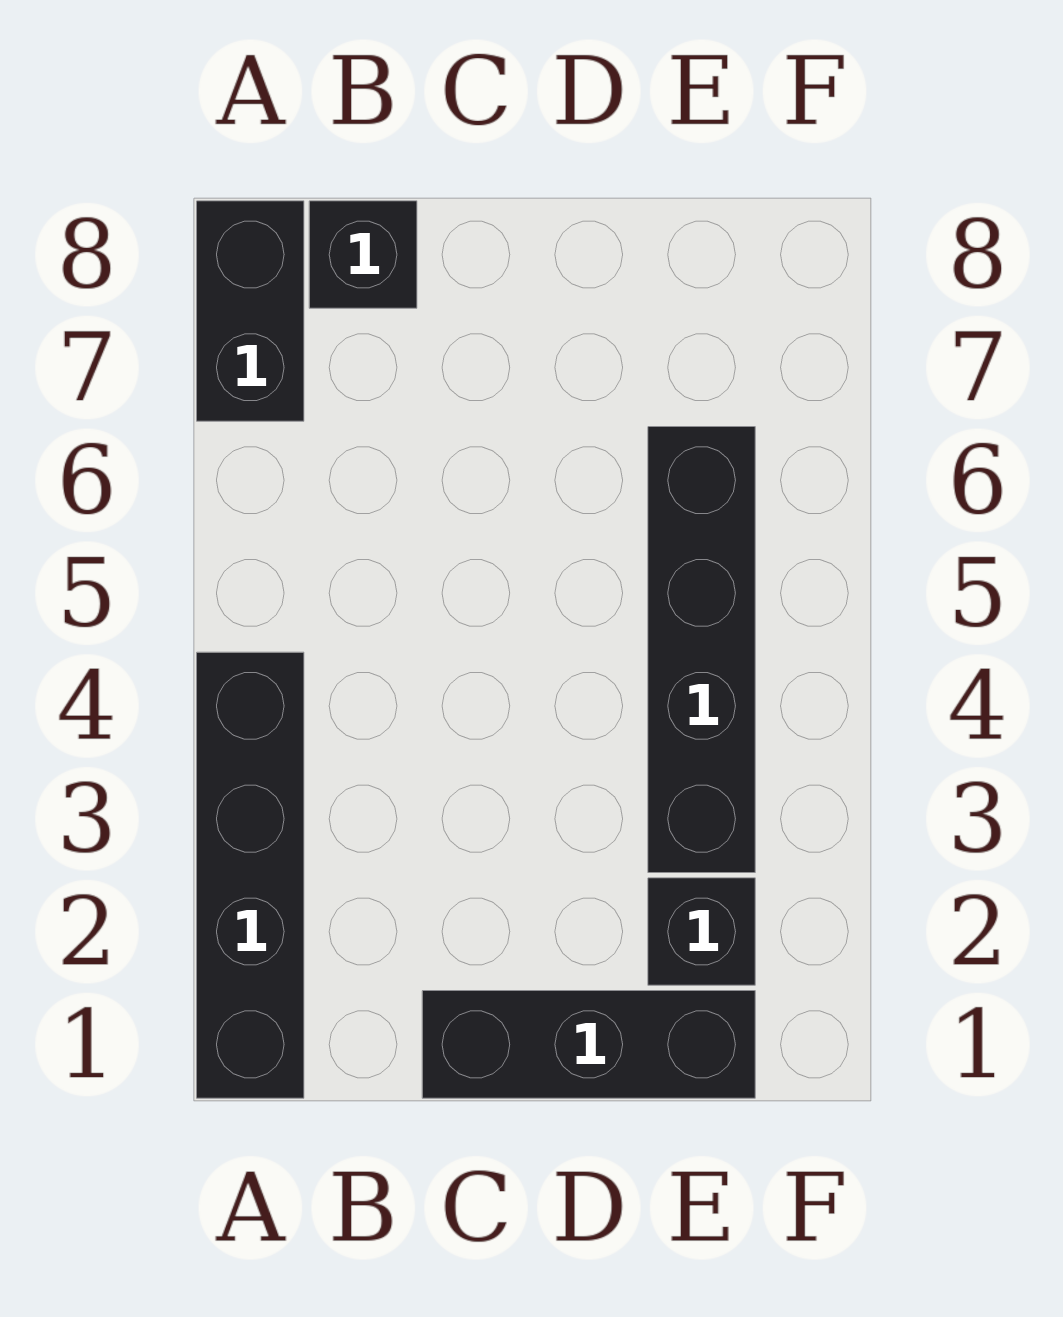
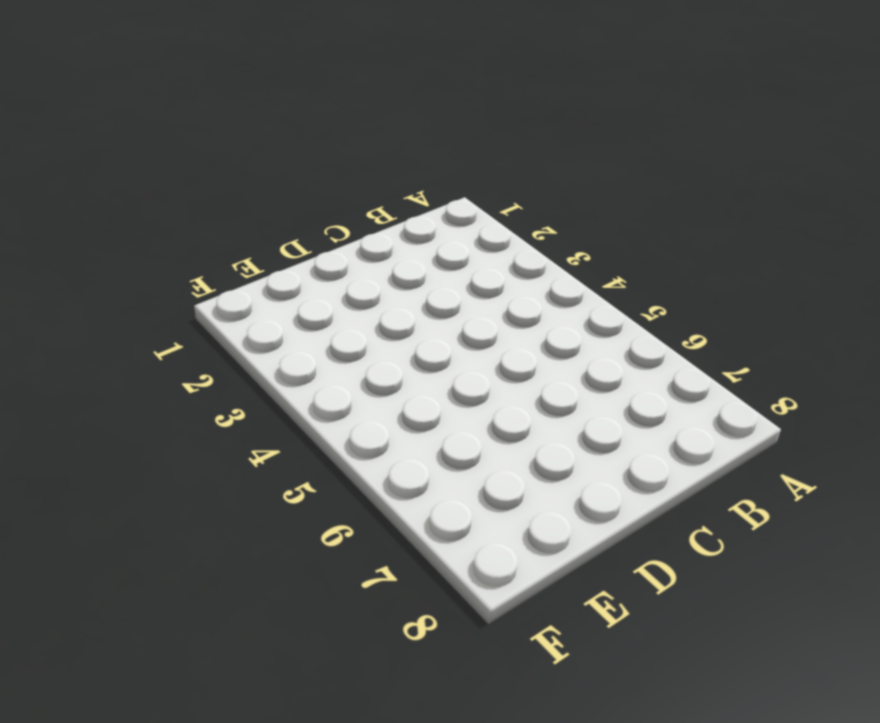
none -> black 1x4 brick [197,652,304,1098]
none -> black 1x2 brick [197,201,304,421]

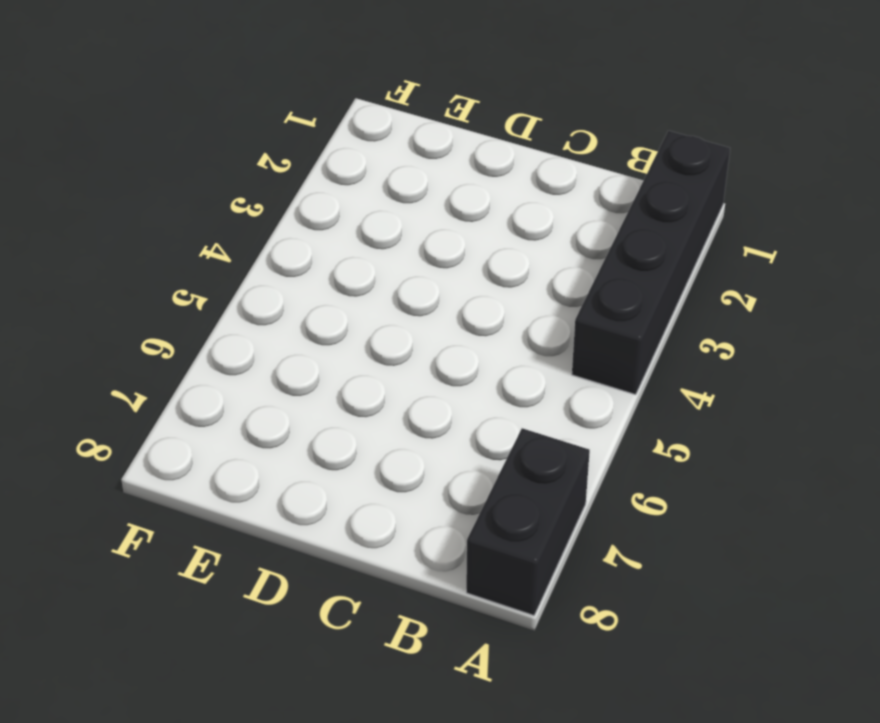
none -> black 1x1 brick [309,201,417,308]
none -> black 1x3 brick [422,991,755,1098]

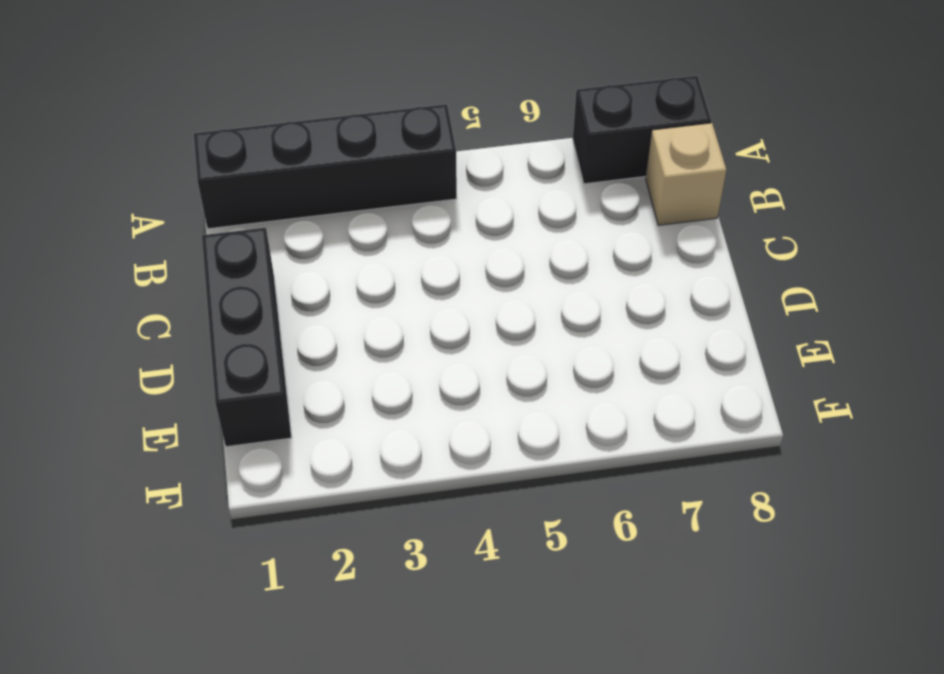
tan 1x1 brick [646,123,726,225] -> black 1x1 brick [309,201,417,308]
none -> black 1x1 brick [648,878,755,985]
none -> black 1x4 brick [648,427,755,873]

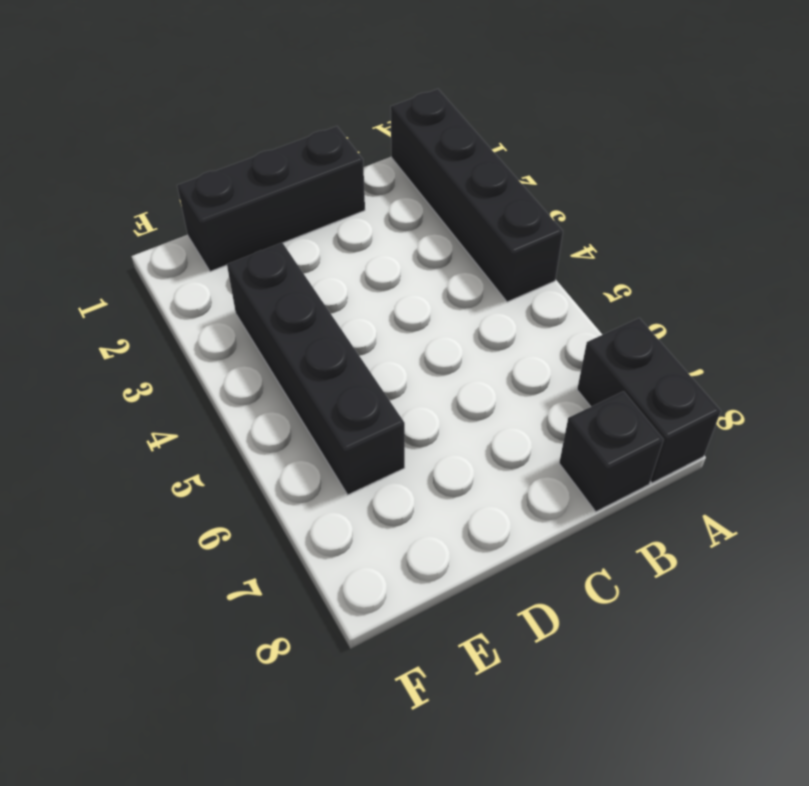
none -> black 1x1 brick [648,878,755,985]

